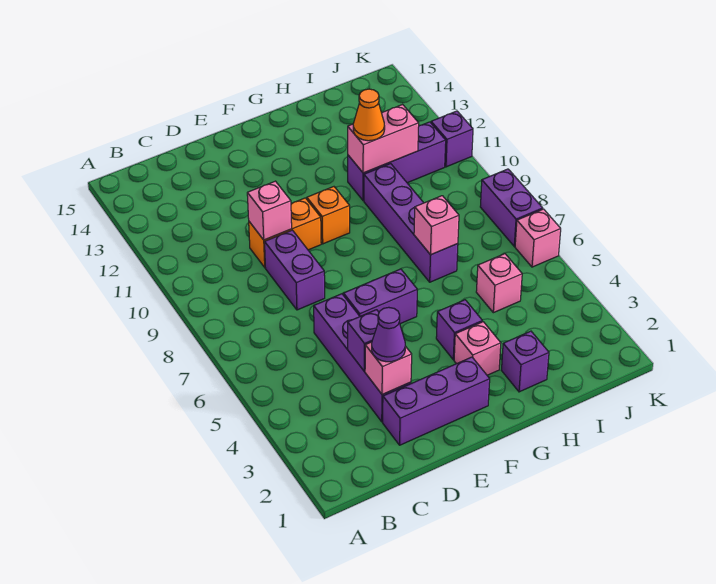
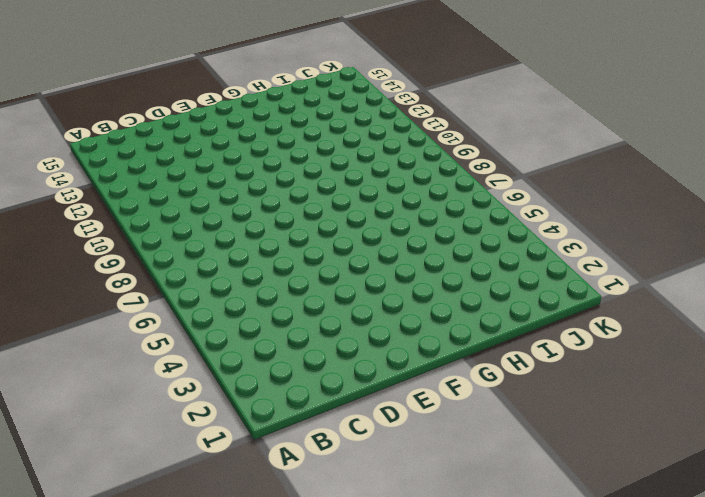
none -> purple 1x3 brick [383,357,490,445]
none -> purple 1x4 brick [314,294,411,422]
none -> purple 1x2 brick [265,230,325,310]

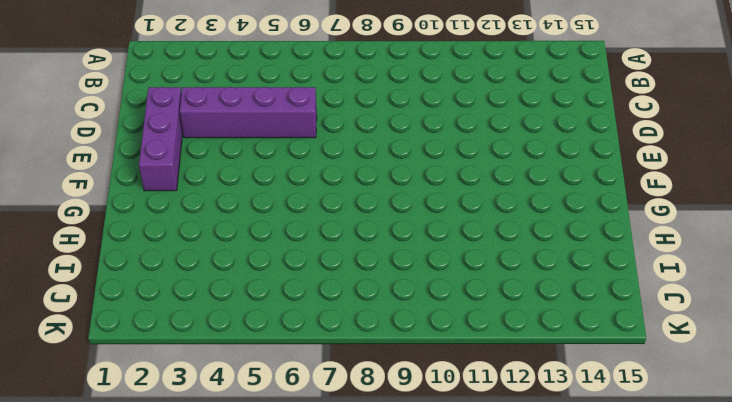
none -> purple 1x2 brick [265,230,325,310]
none -> orange 1x2 brick [249,198,321,267]
none -> purple 1x2 brick [343,269,417,324]

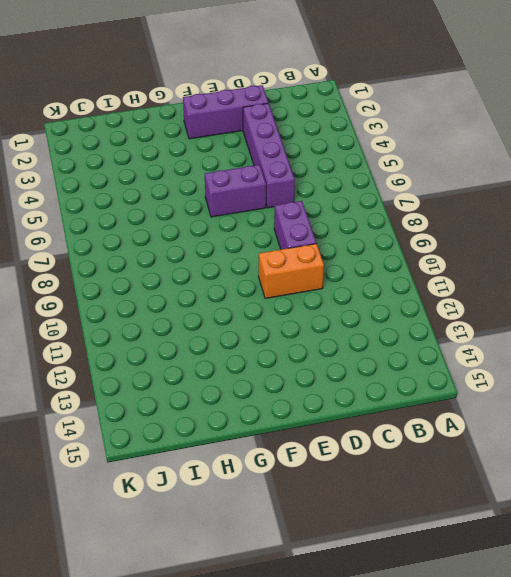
none -> orange 1x1 brick [307,187,350,244]
none -> pink 1x1 brick [454,322,501,375]
none -> purple 1x1 brick [436,300,482,360]

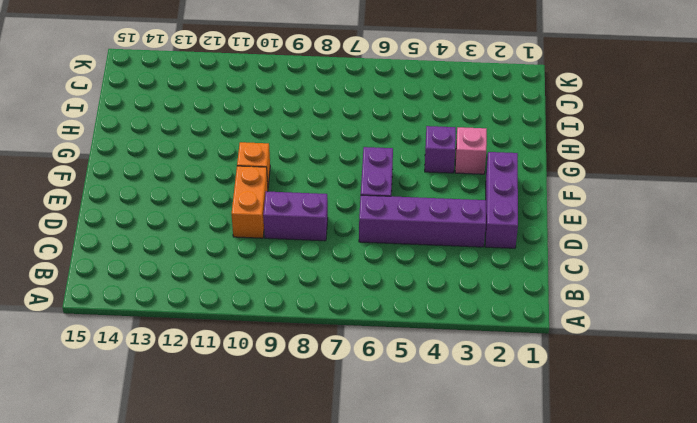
none -> purple 1x1 brick [501,331,549,392]
none -> purple 1x4 brick [364,164,458,282]
none -> purple 1x3 brick [348,122,446,201]

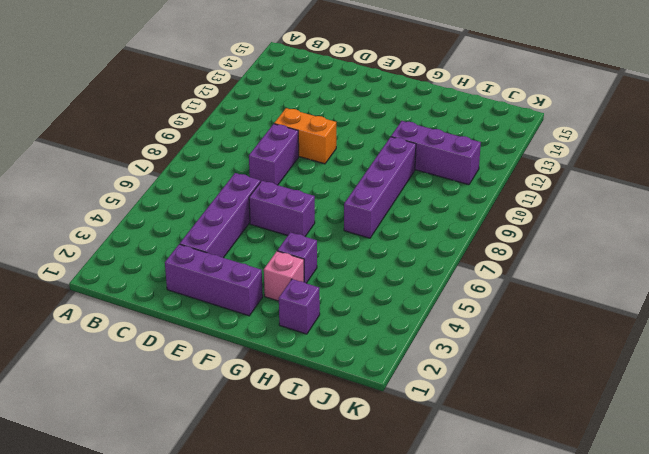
none -> orange 1x1 brick [307,187,350,244]
none -> pink 1x1 brick [476,254,522,313]
none -> pink 1x1 brick [515,209,561,267]

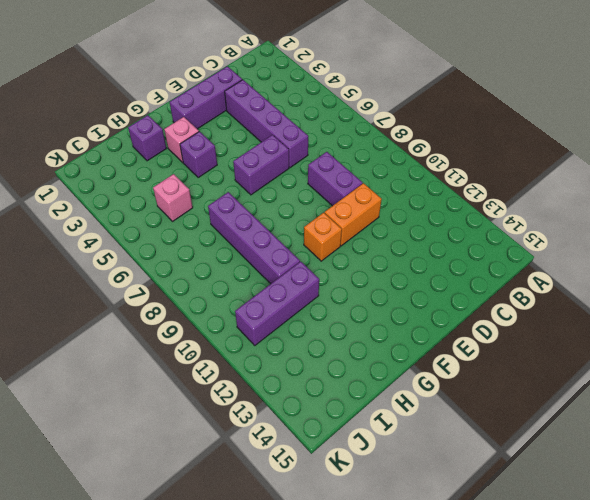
none -> pink 1x1 brick [515,209,561,267]
none -> purple 1x2 brick [480,169,543,246]
none -> purple 1x1 brick [431,111,473,167]

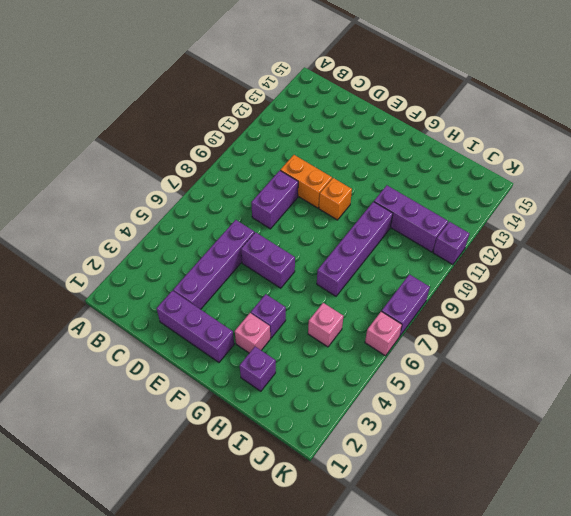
none -> pink 1x1 brick [365,342,412,395]
none -> purple 1x1 brick [348,310,379,371]
none -> pink 1x1 brick [247,181,292,240]

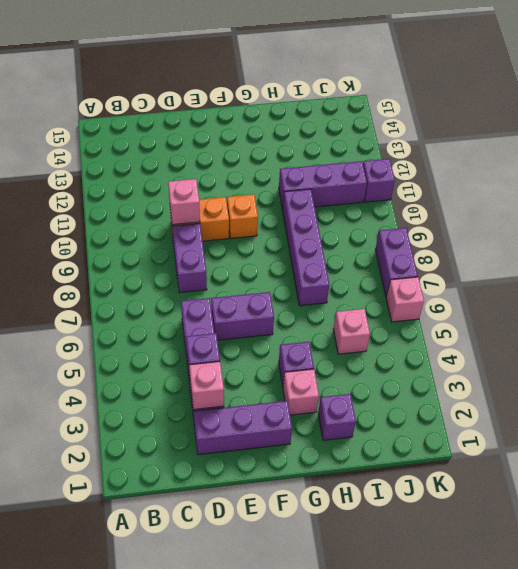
none -> pink 1x1 brick [414,196,459,255]
none -> pink 1x2 brick [348,105,419,173]
none -> purple 1x1 cone [372,307,405,362]

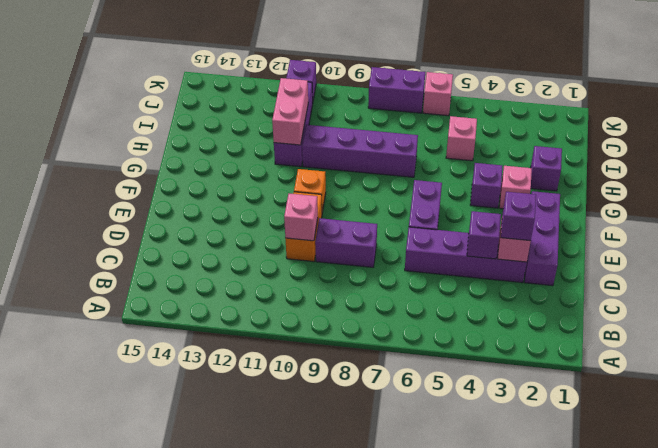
purple 1x1 brick [501,192,536,241] -> purple 1x1 cone [372,307,405,362]
none -> pink 1x1 brick [414,196,459,255]
none -> orange 1x1 cone [353,89,385,141]

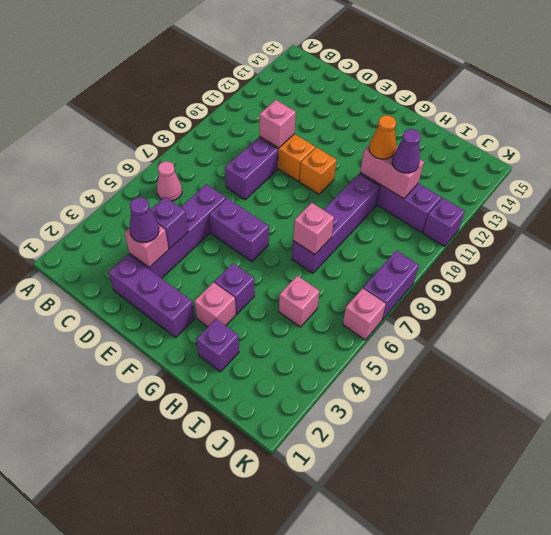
pink 1x1 cone [157,161,182,201] -> none
purple 1x1 cone [392,129,421,173] -> none

